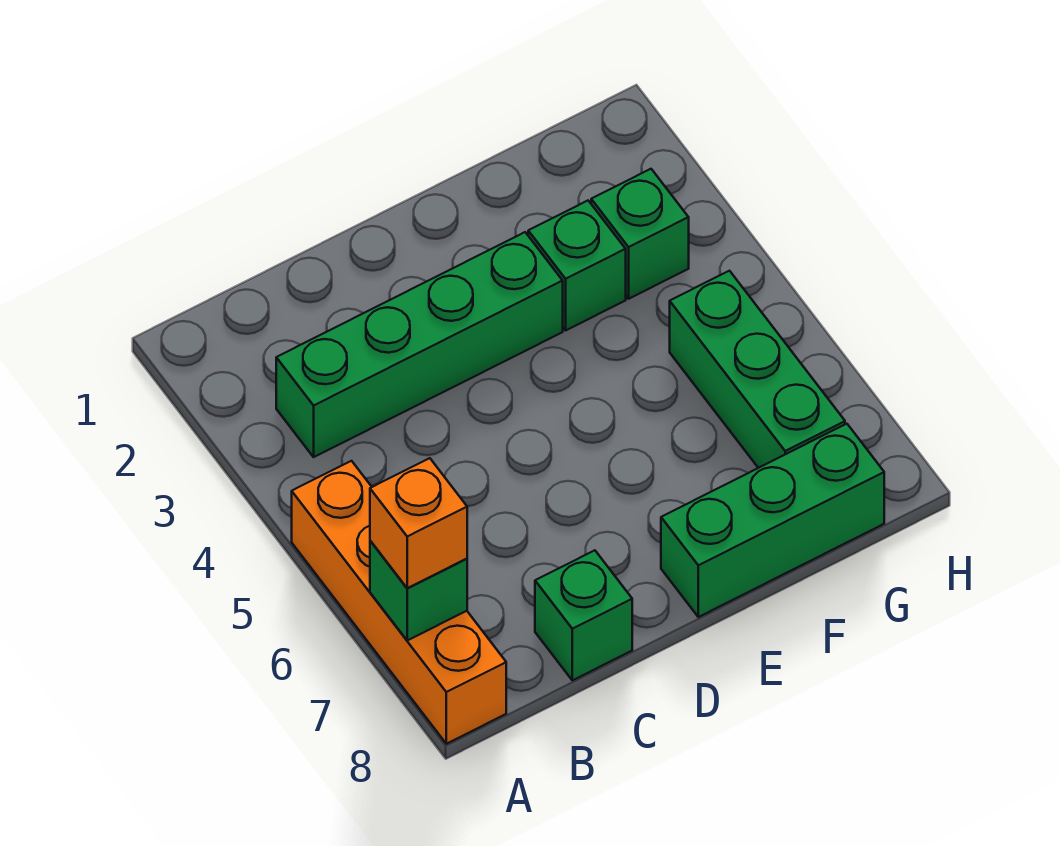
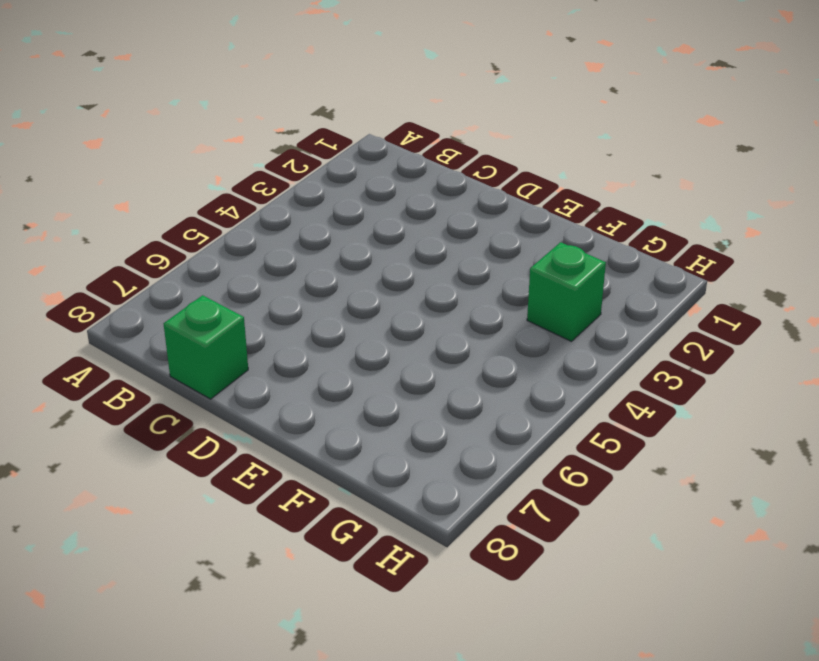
none -> orange 1x4 brick [292,461,506,744]
none -> green 1x4 brick [276,232,563,457]

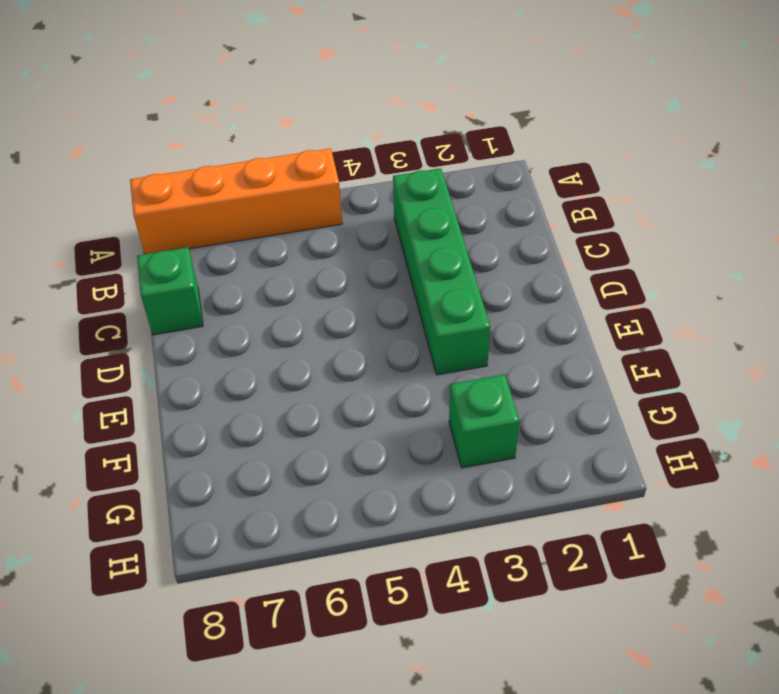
none -> green 1x3 brick [661,424,884,617]
none -> green 1x1 brick [528,201,626,330]

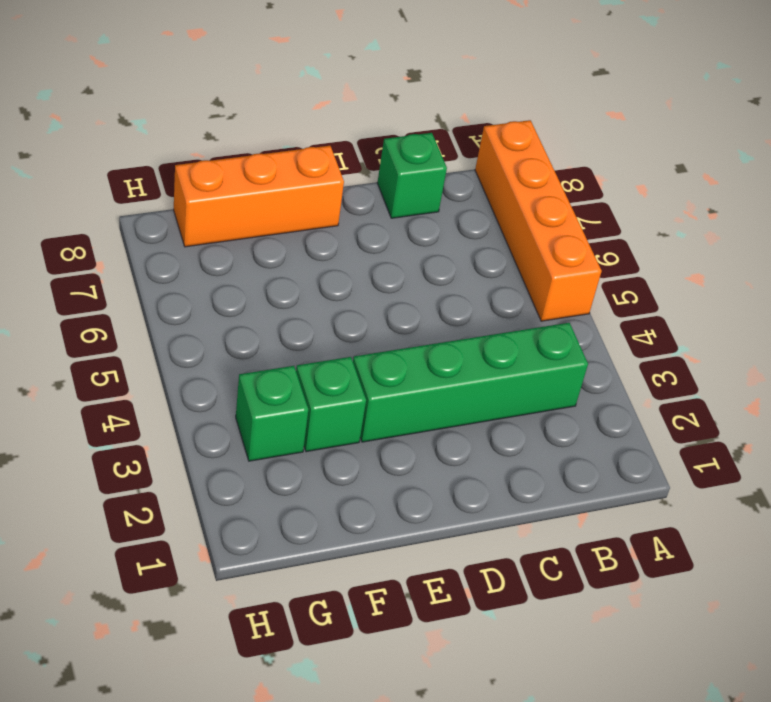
orange 1x3 brick [174,146,344,247] -> green 1x3 brick [661,424,884,617]
none -> green 1x3 brick [670,271,845,468]
none -> green 1x1 brick [370,541,467,640]

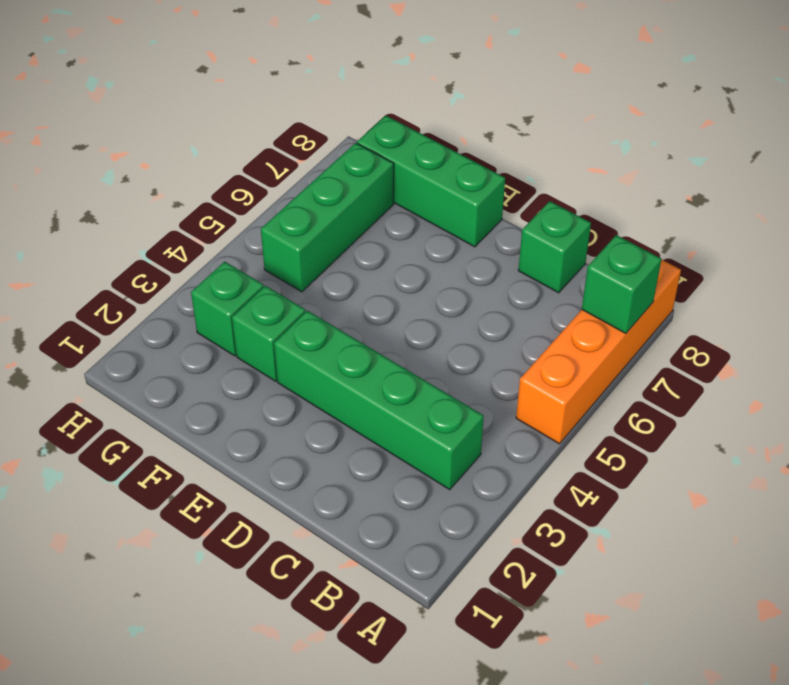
none -> orange 1x1 brick [370,458,467,588]

